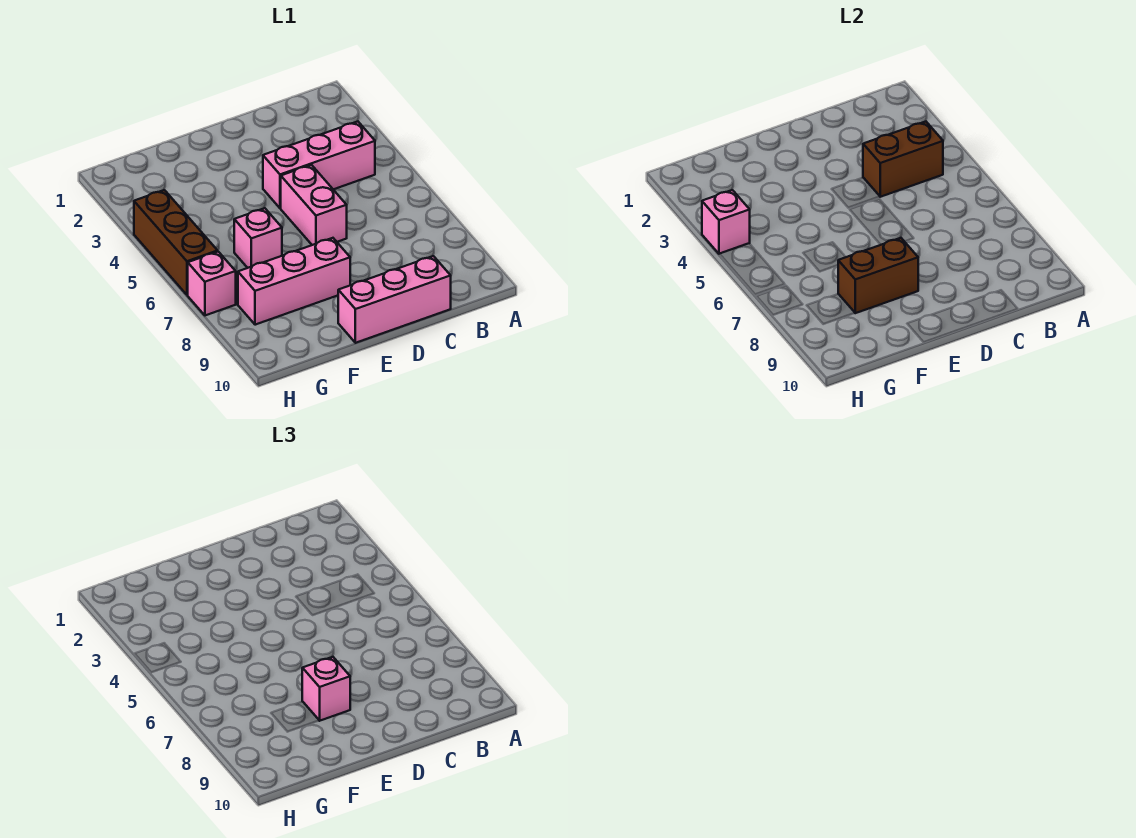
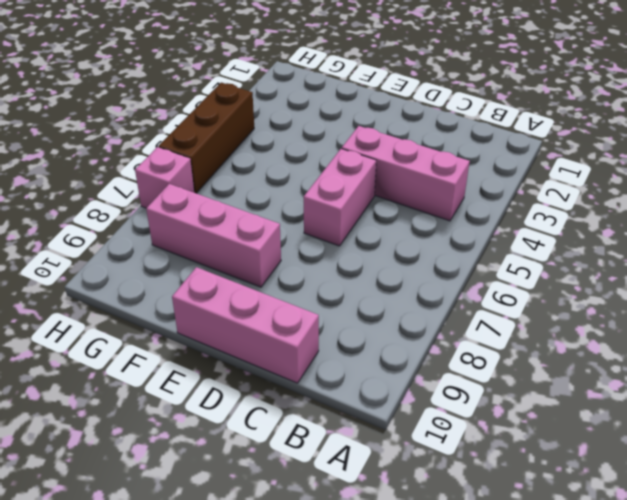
none -> pink 1x1 brick [234,208,282,268]
none -> brown 1x2 brick [863,122,943,197]

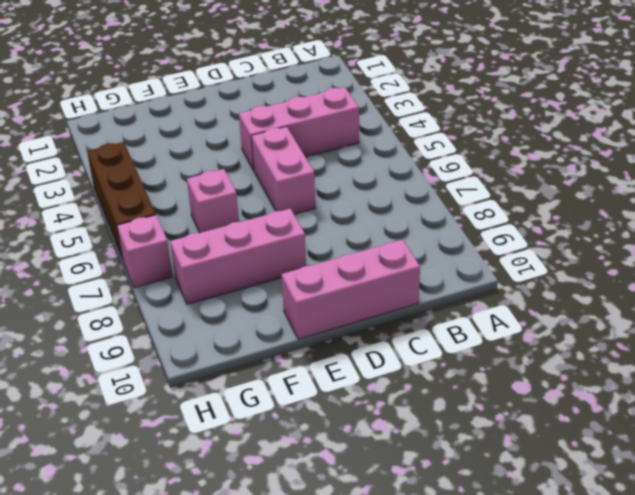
none -> brown 1x2 brick [863,122,943,197]
none -> brown 1x2 brick [838,238,918,313]

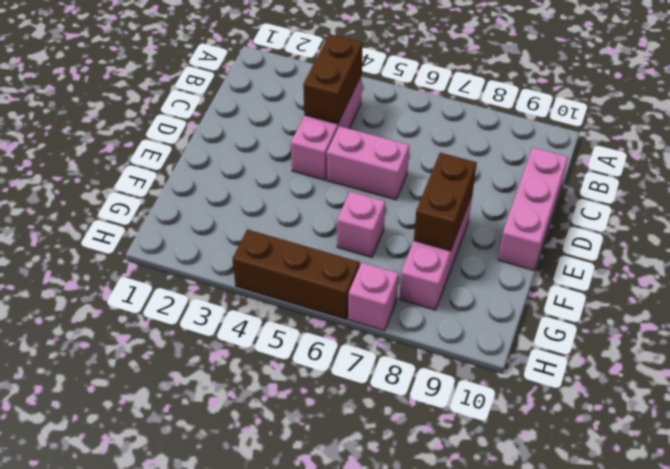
none -> pink 1x1 brick [702,190,750,254]
none -> pink 1x1 brick [302,657,350,721]

